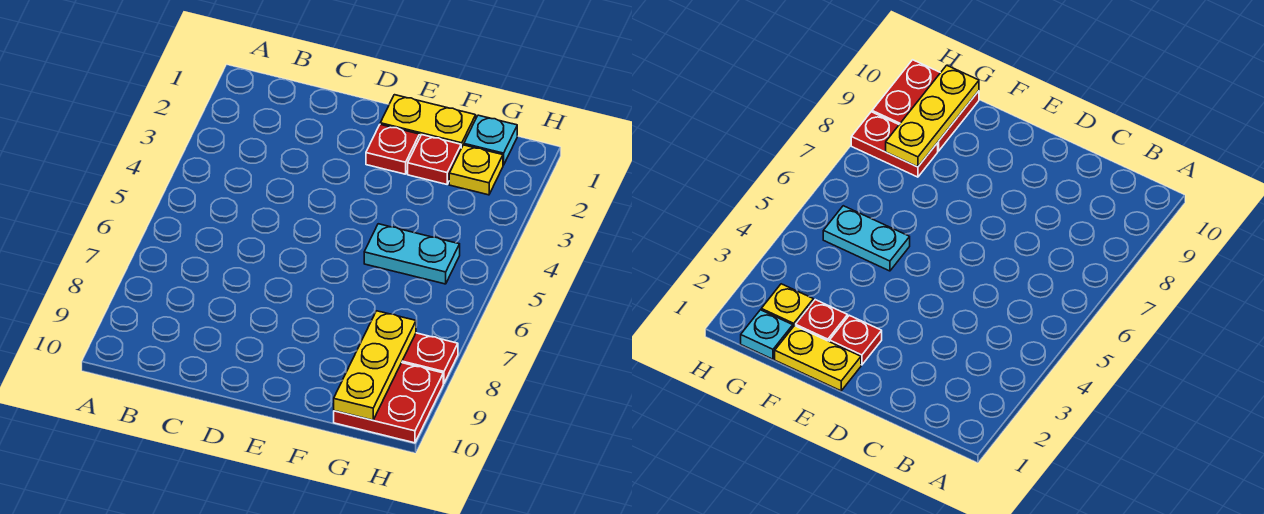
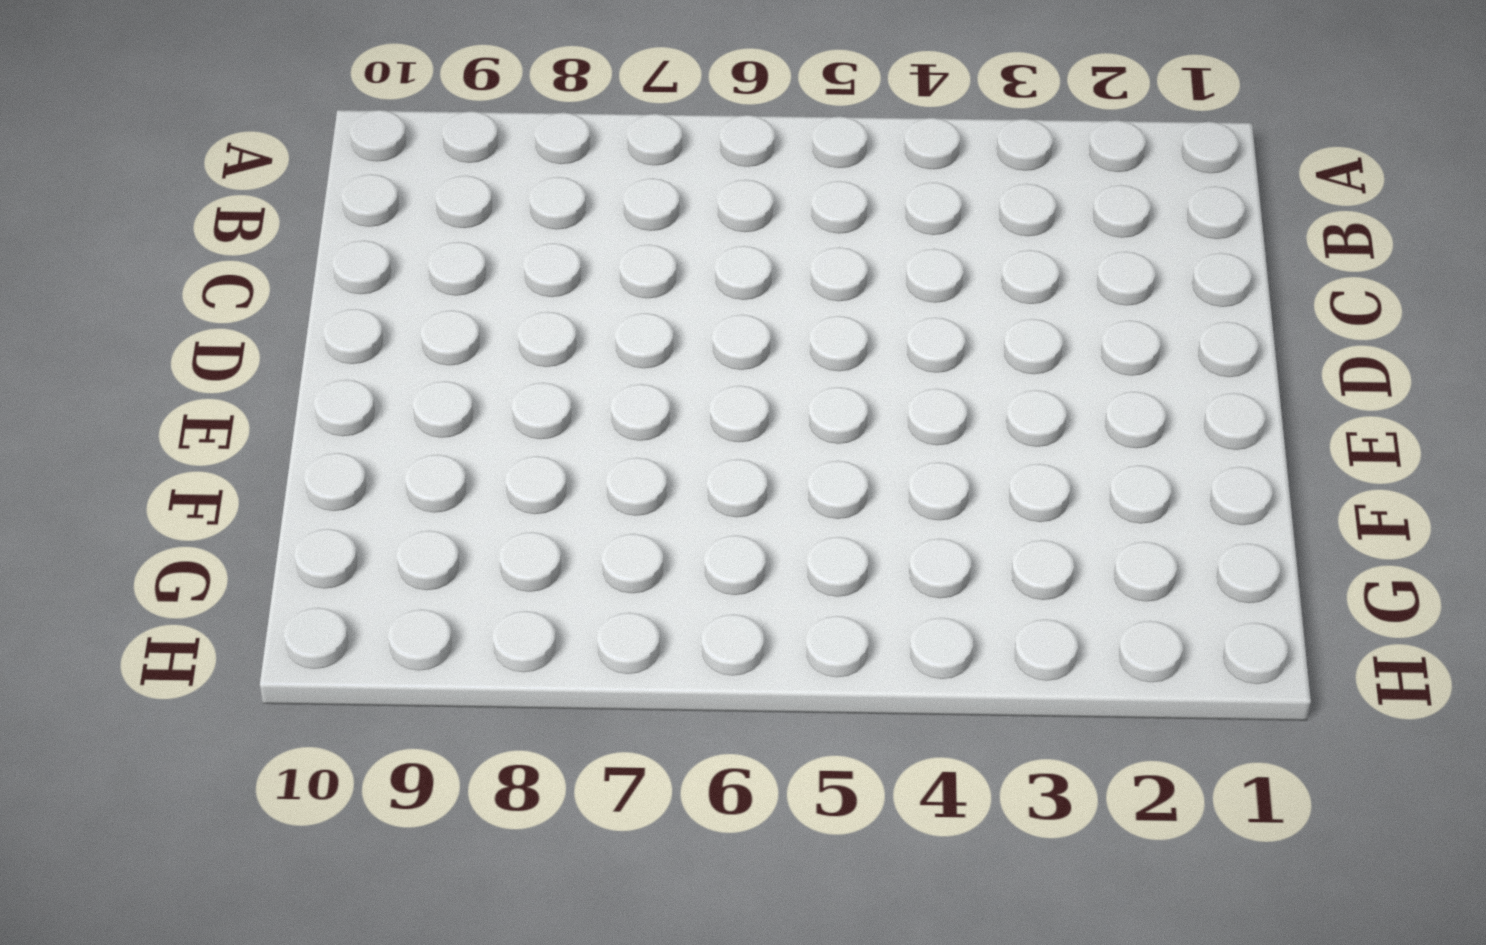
none -> yellow 1x2 plate [380,95,476,148]
none -> red 1x1 plate [366,124,419,174]

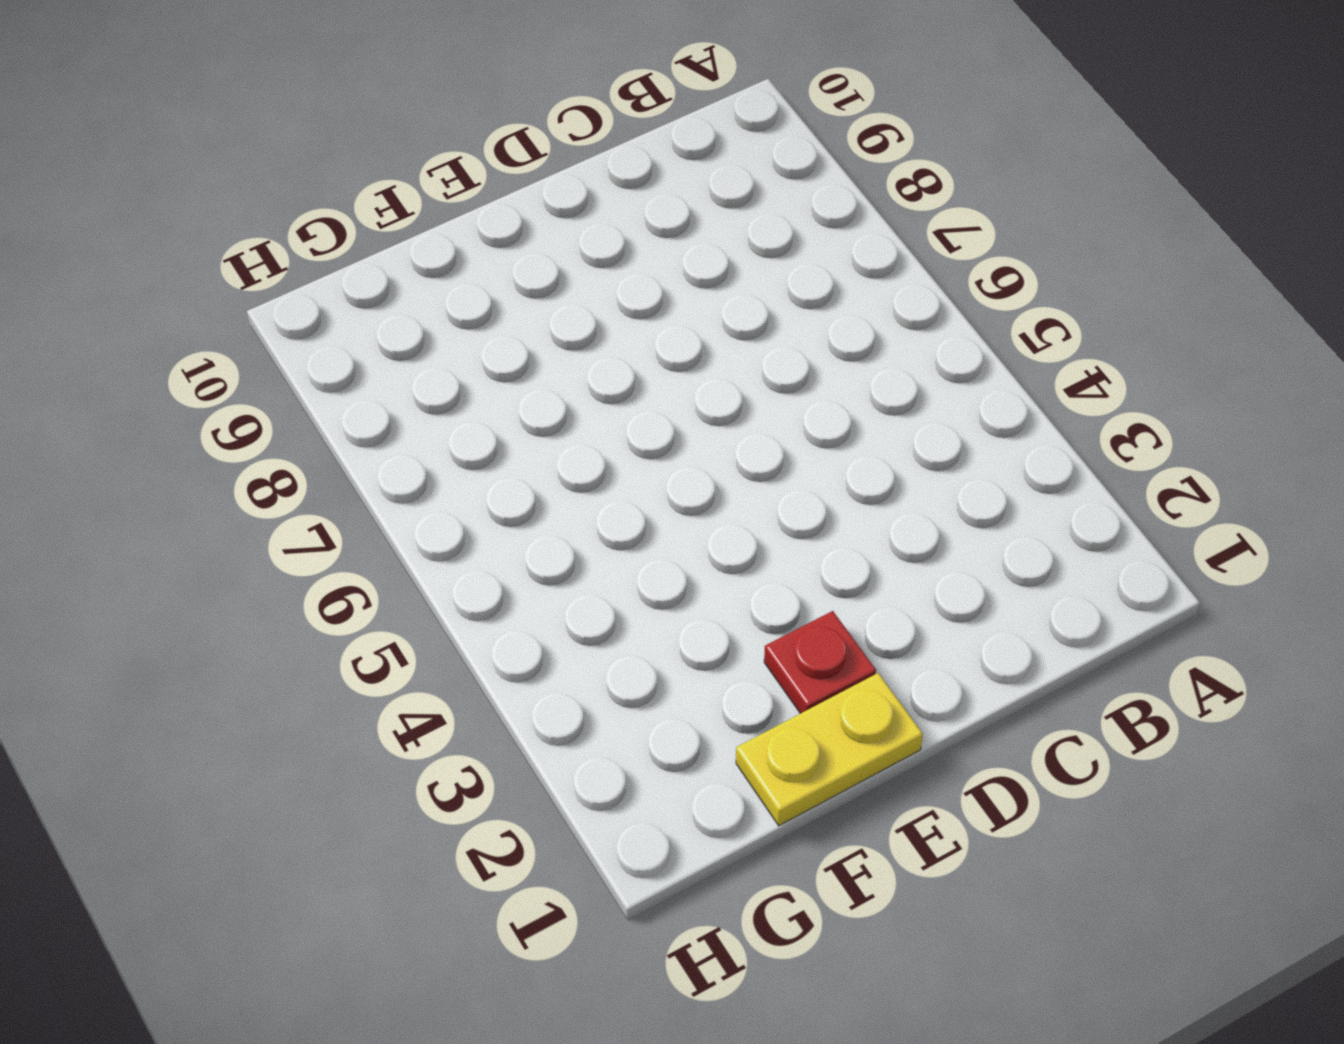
none -> red 1x1 plate [408,135,461,184]
none -> cyan 1x2 plate [364,224,460,284]

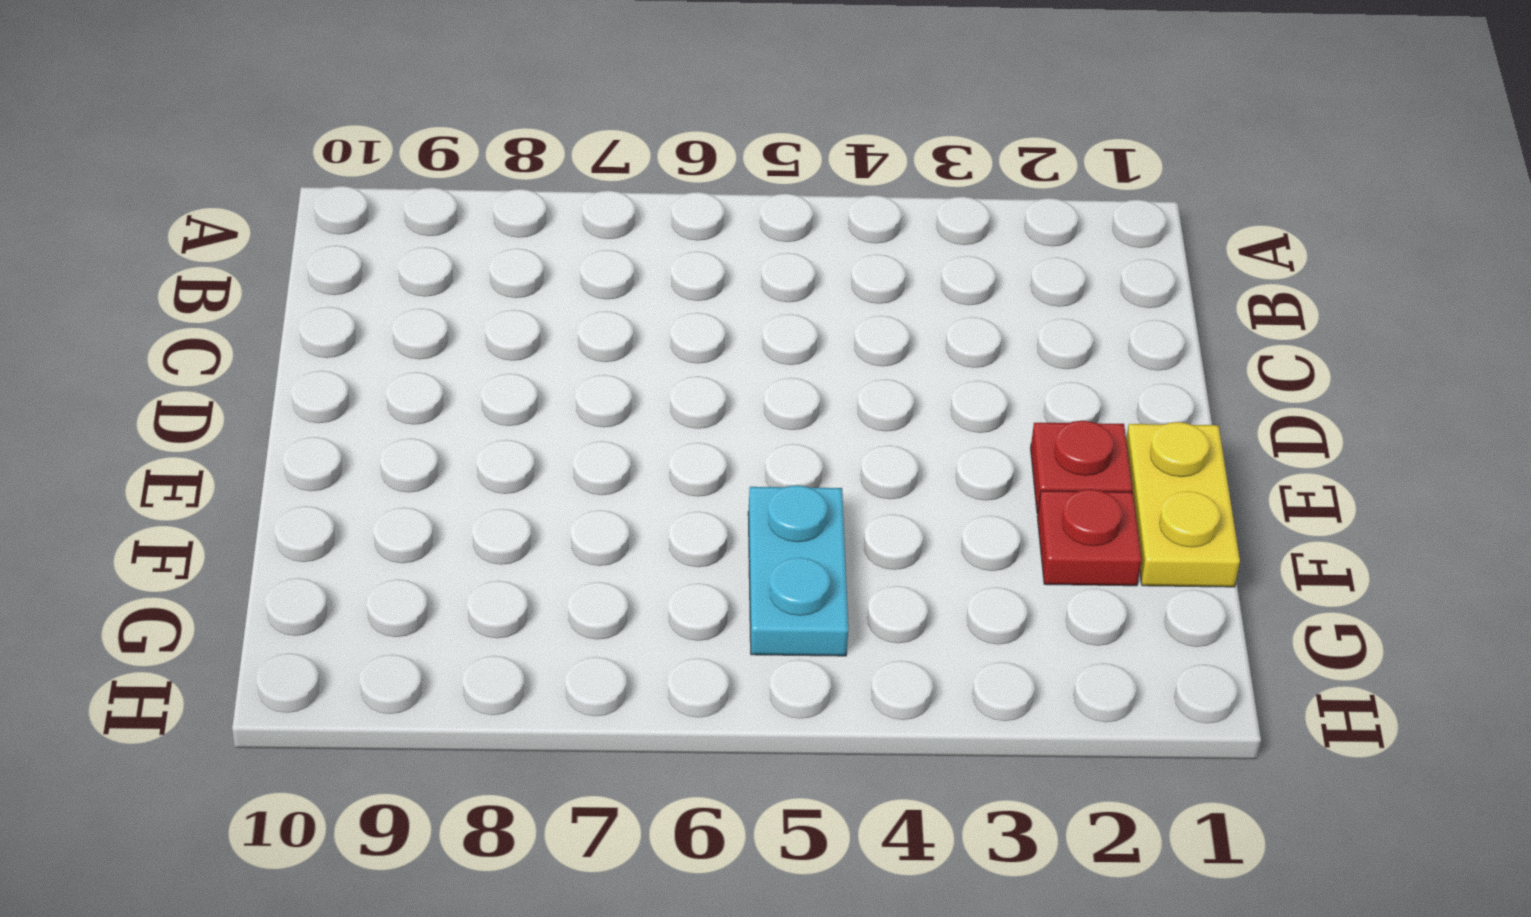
none -> cyan 1x1 plate [464,115,517,165]
none -> yellow 1x1 plate [449,145,503,195]

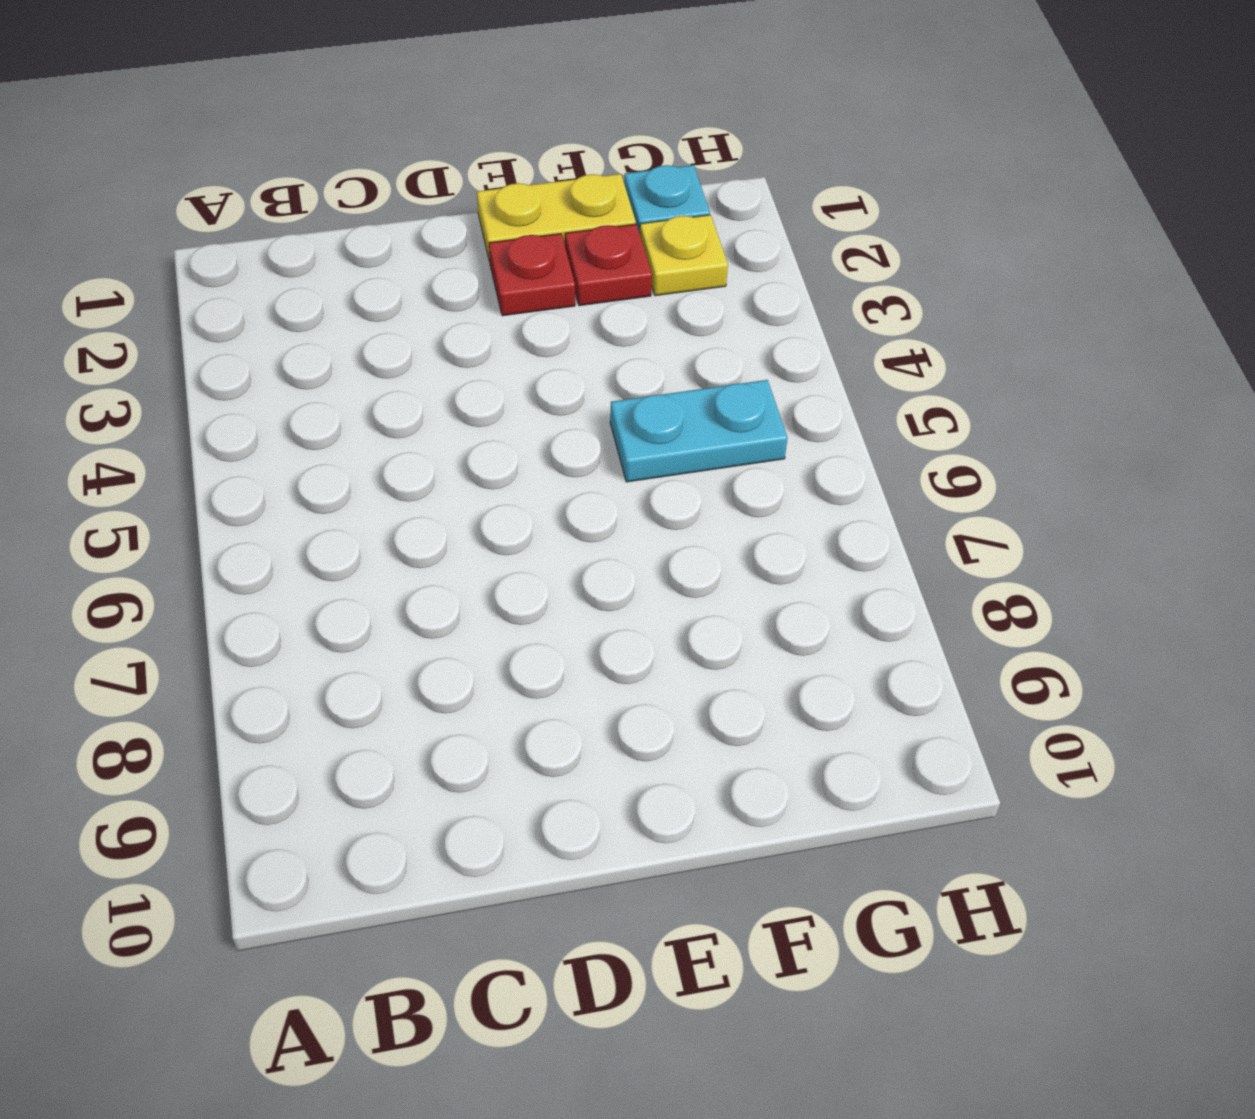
none -> red 1x2 plate [402,333,458,383]
none -> red 2x2 plate [334,363,443,443]

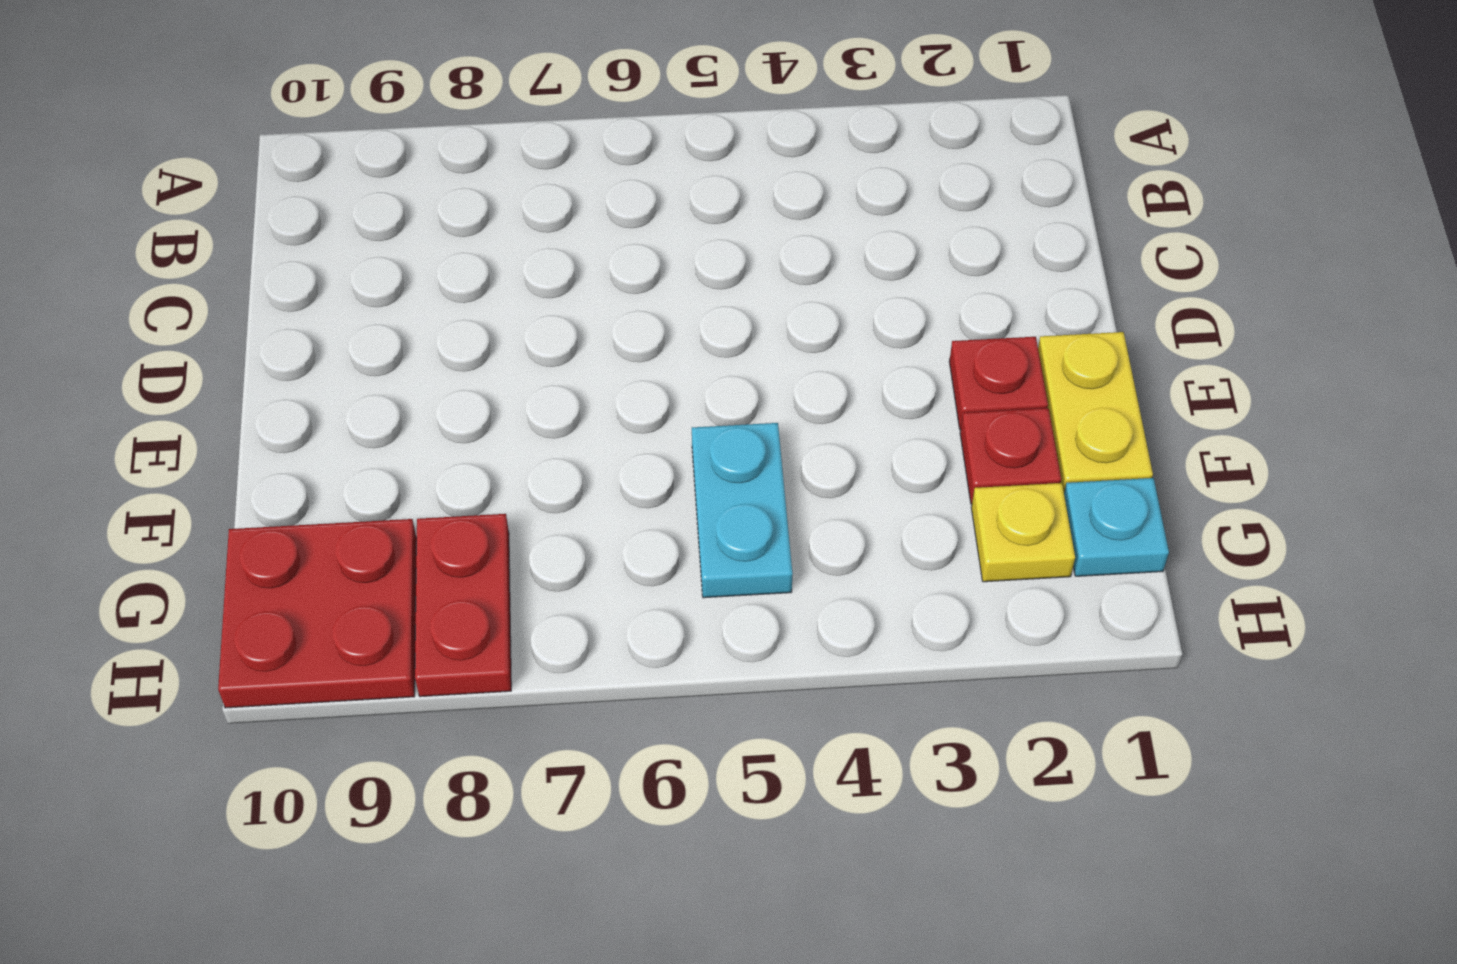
none -> yellow 1x3 plate [334,311,416,420]

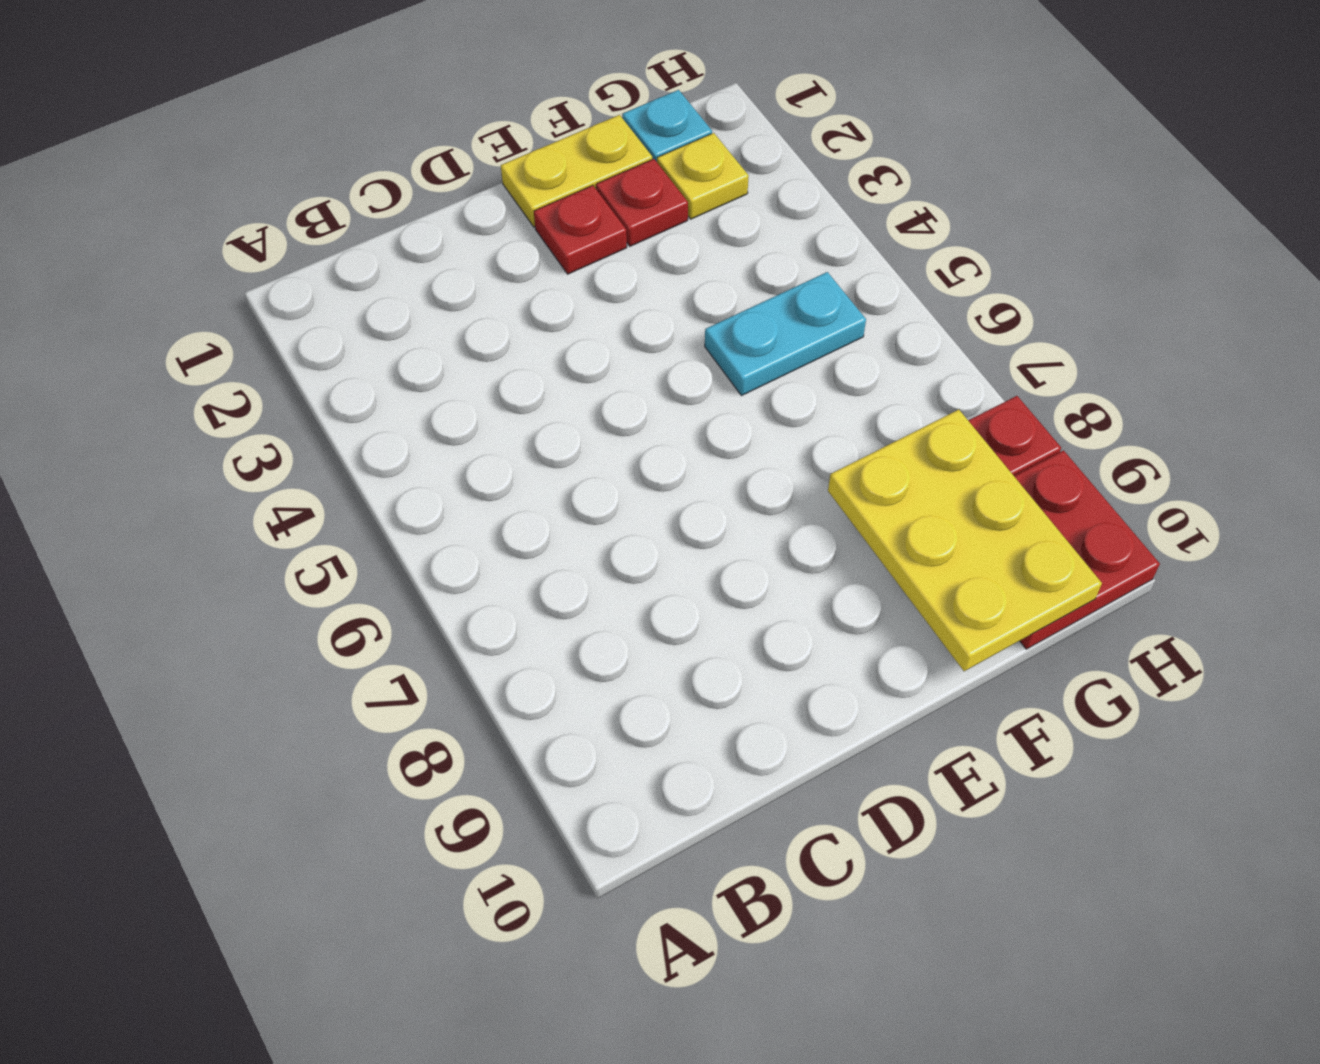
yellow 2x3 plate [828,410,1102,671] -> yellow 1x3 plate [334,311,416,420]

